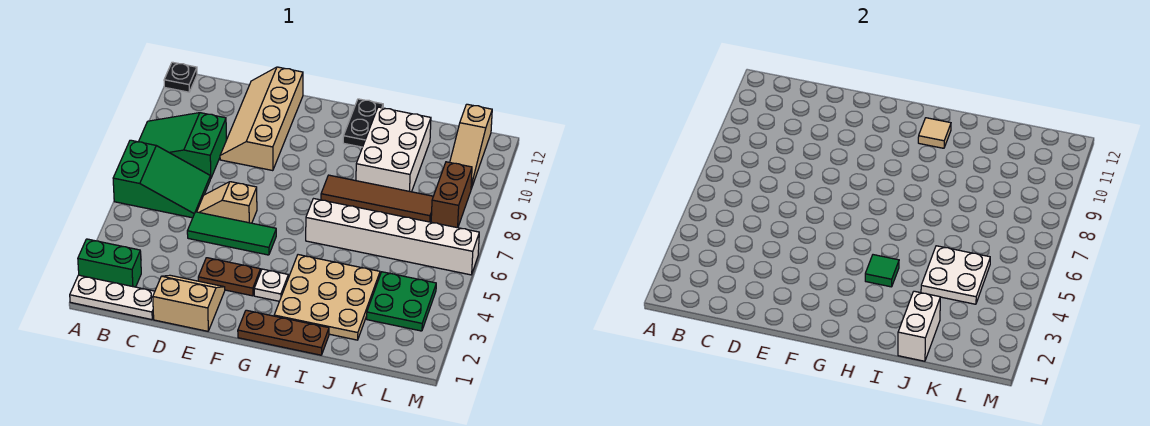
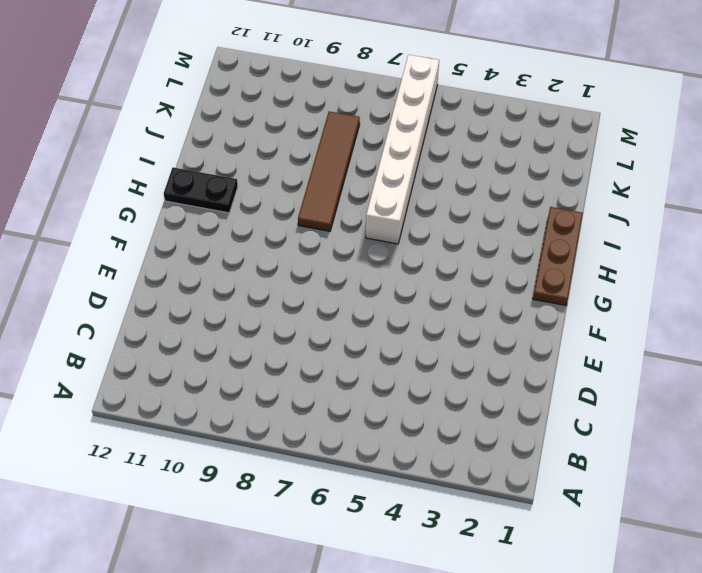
none -> white 1x3 plate [70,275,155,320]
none -> green 1x2 brick [78,239,141,287]
none -> green 2x3 slope [113,140,210,218]

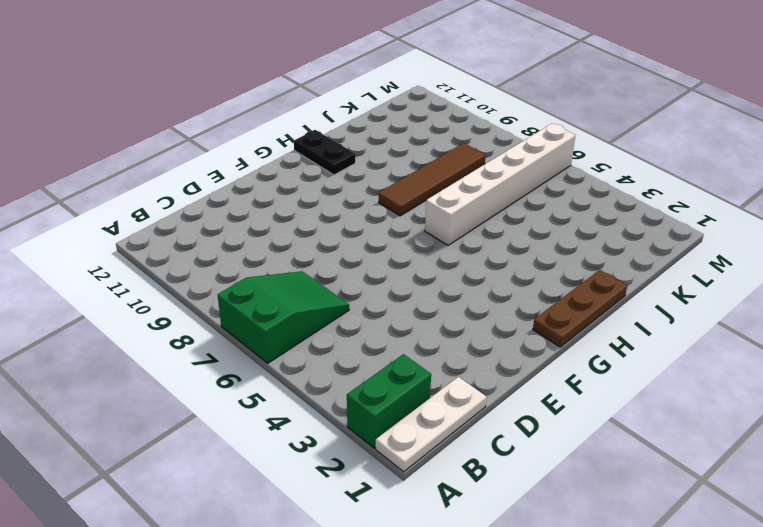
none -> green 2x3 slope [139,113,226,179]
none -> black 1x1 plate [164,62,197,92]
none -> tan 2x2 slope [153,275,225,331]

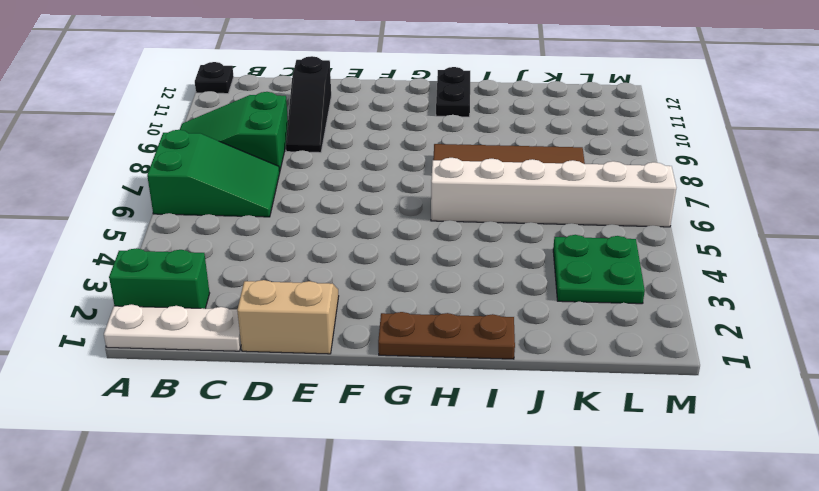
black 1x3 slope [286,56,331,153] -> tan 2x4 slope [220,67,303,171]
none -> green 1x3 tile [187,212,276,255]
none -> tan 1x2 slope [197,182,257,223]
none -> brown 1x2 plate [198,258,261,296]

